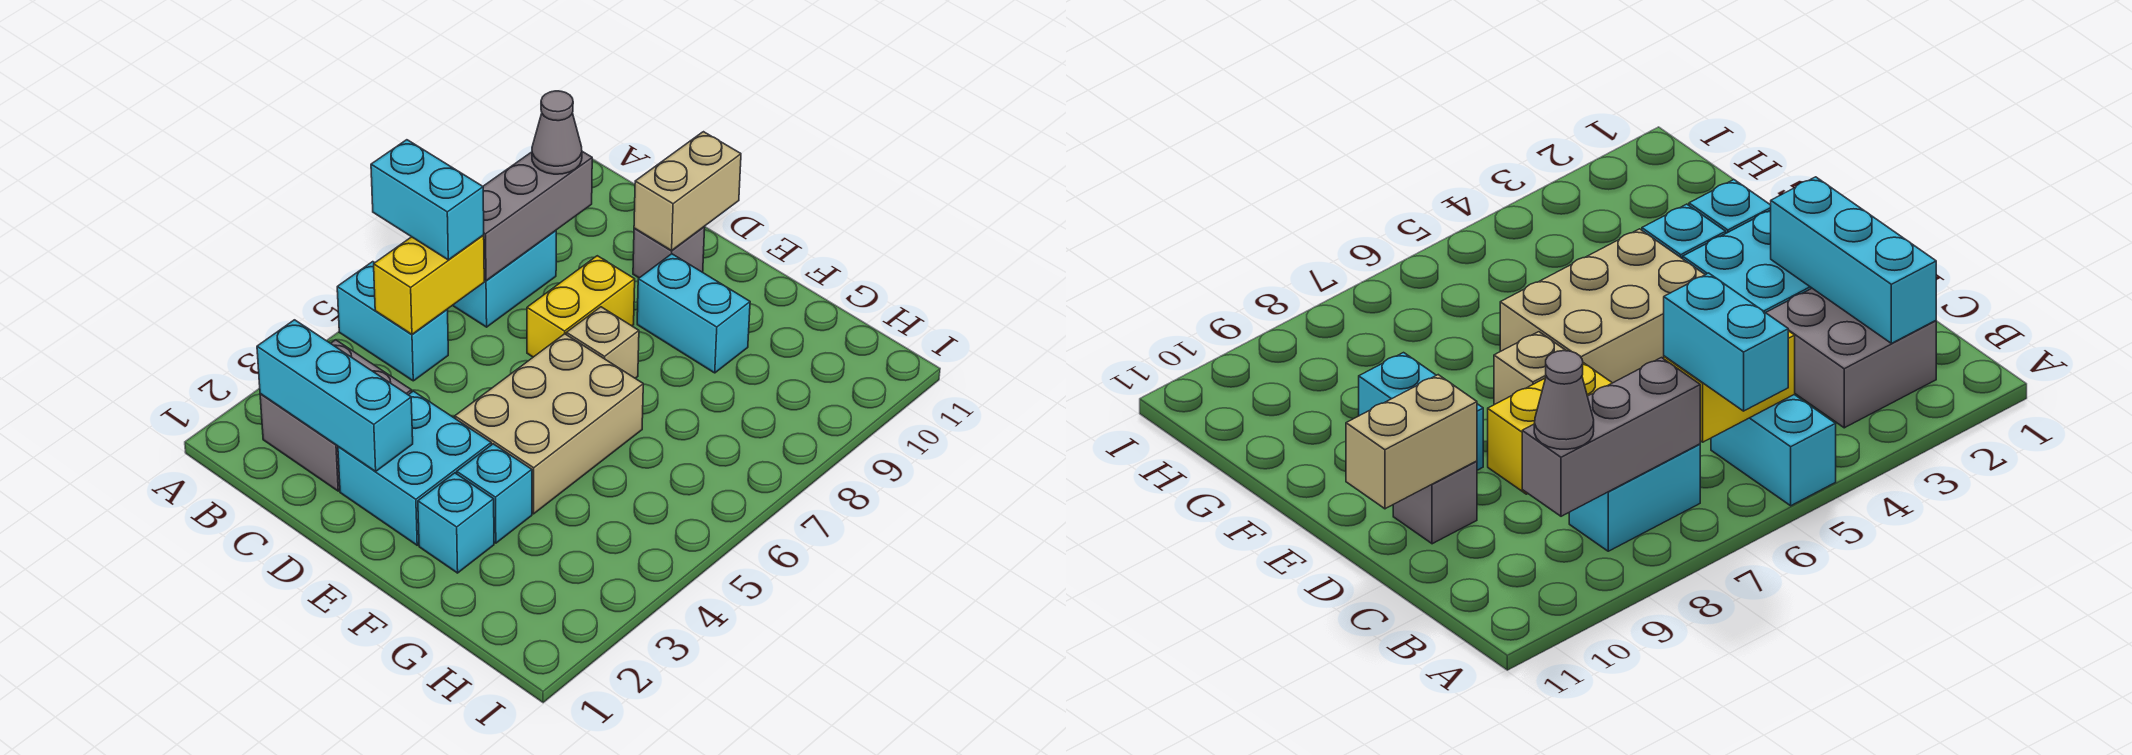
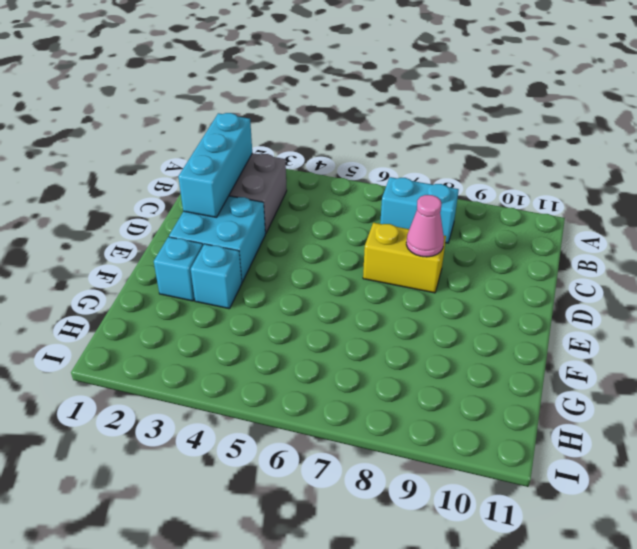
pink 1x1 cone [406,195,444,257] -> none
none -> cyan 1x2 brick [337,262,448,381]
none -> grey 1x1 brick [633,227,705,278]
none -> tan 2x3 brick [455,334,643,514]

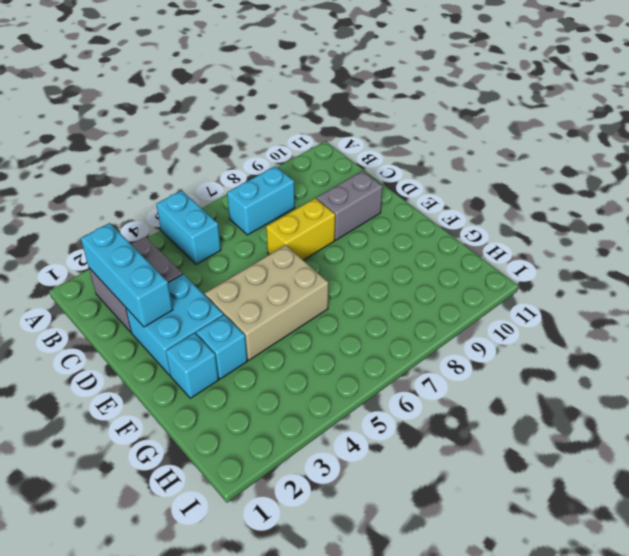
grey 1x2 brick [316,171,383,240] -> grey 1x1 brick [633,227,705,278]
none -> tan 1x1 brick [566,307,639,378]
none -> cyan 1x2 brick [637,254,750,373]
none -> yellow 1x2 brick [374,235,484,334]

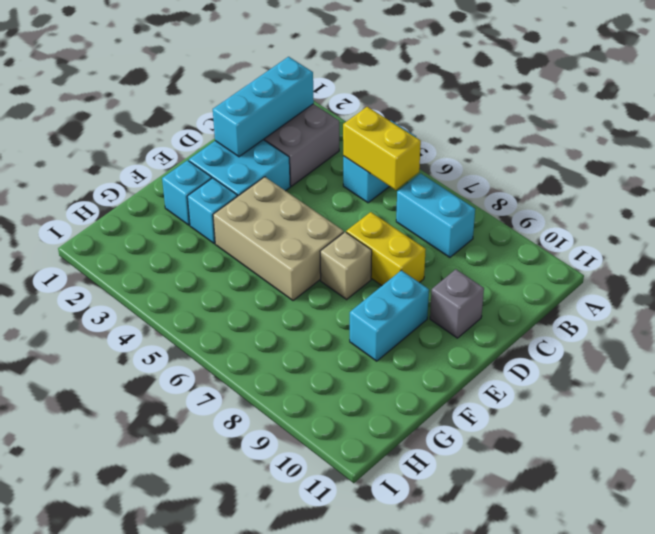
none -> grey 1x3 brick [483,152,592,281]
none -> tan 1x2 brick [634,132,741,251]
none -> cyan 1x2 brick [371,140,484,260]

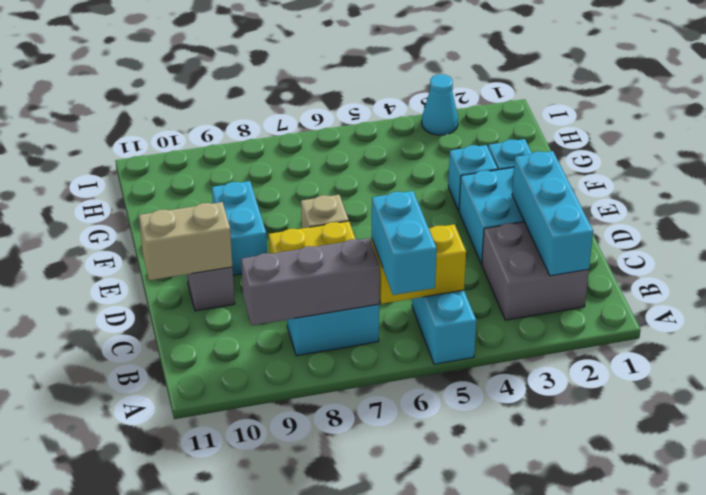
cyan 1x1 cone [422,74,458,135] -> none
none -> tan 2x3 brick [455,334,643,514]
none -> grey 1x1 cone [532,91,582,174]

